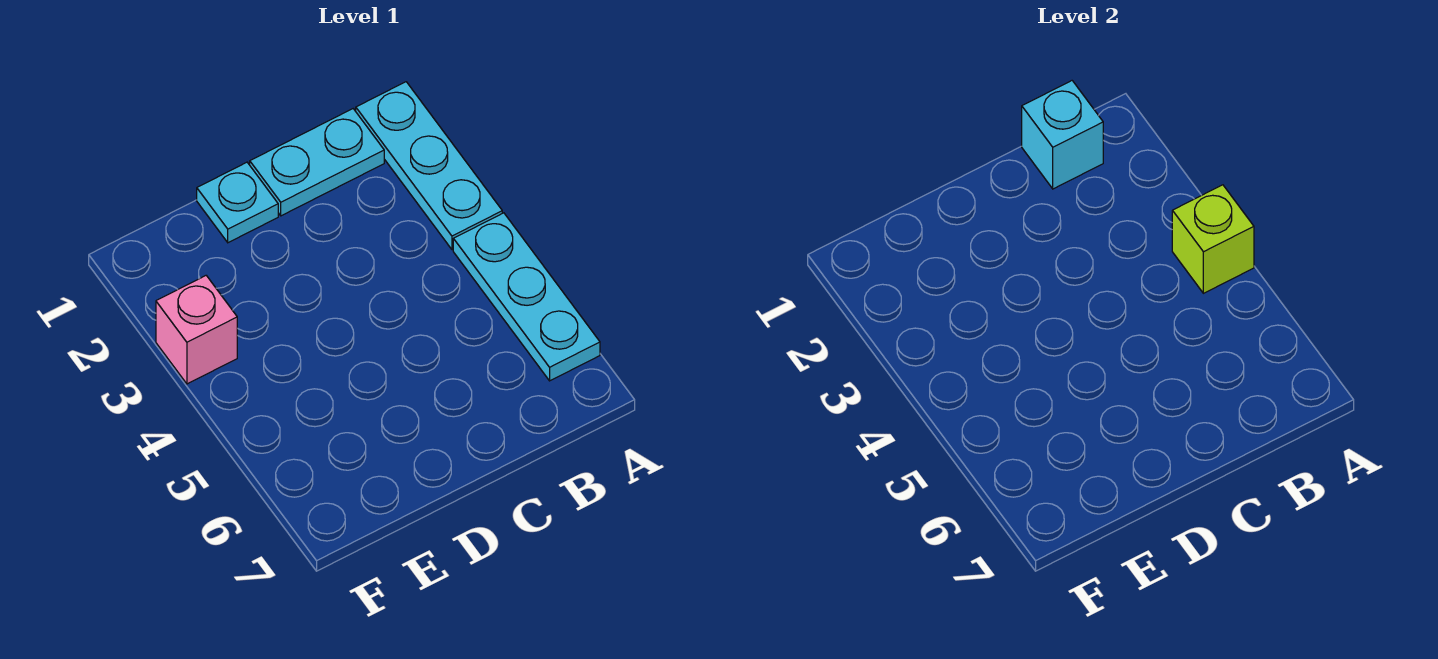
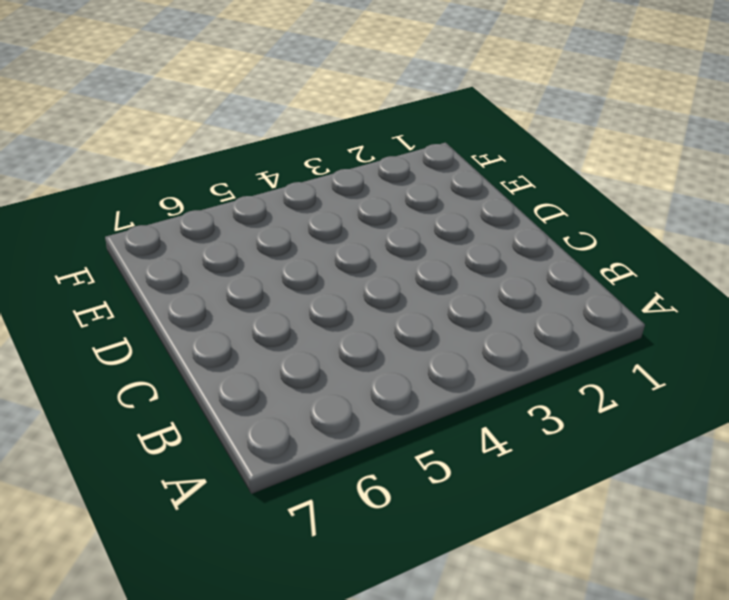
none -> cyan 1x3 plate [356,82,502,250]
none -> cyan 1x3 plate [453,213,600,381]

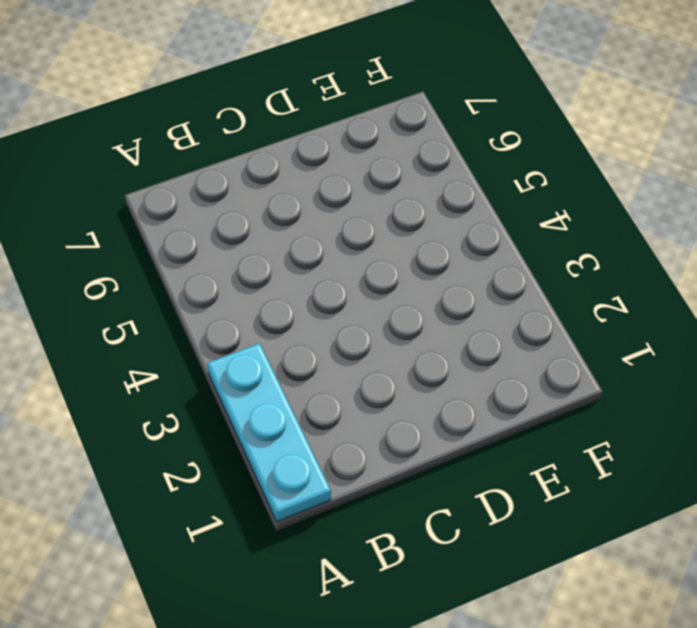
none -> cyan 1x3 plate [453,213,600,381]
none -> cyan 1x2 plate [250,109,384,216]

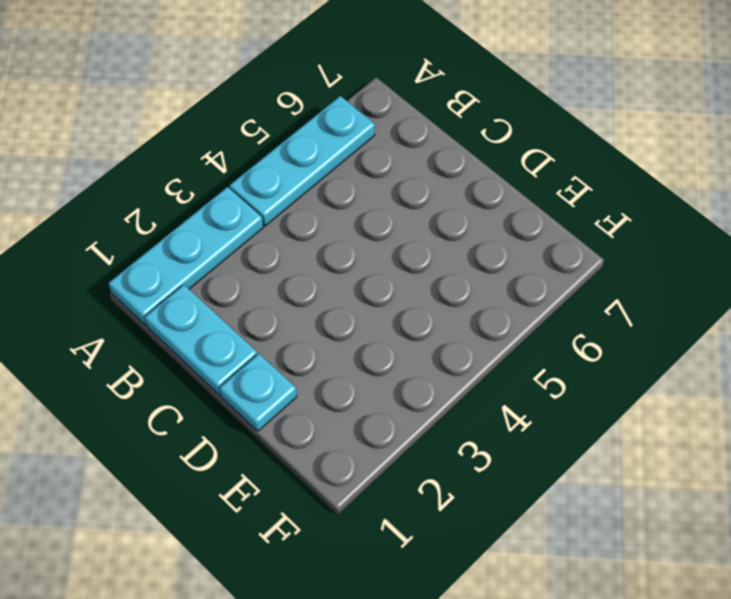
none -> pink 1x1 brick [156,276,237,384]
none -> lime 1x1 brick [1172,185,1254,293]

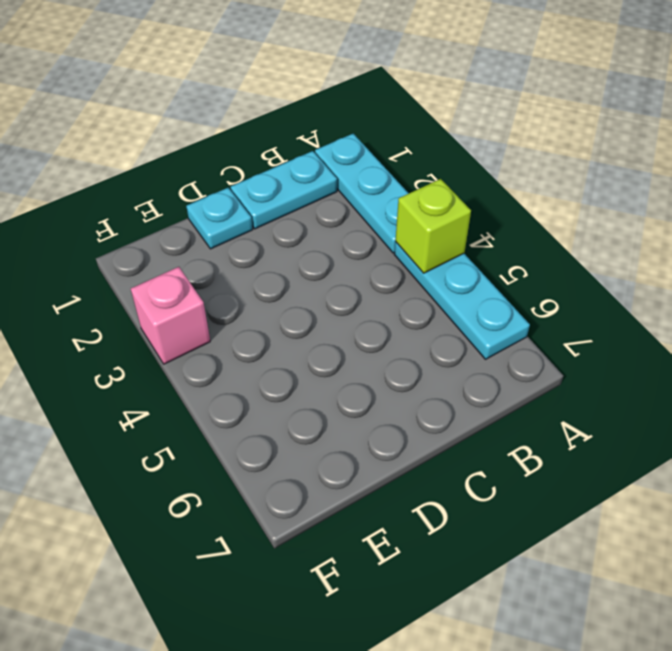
none -> cyan 1x1 brick [1022,81,1103,189]

